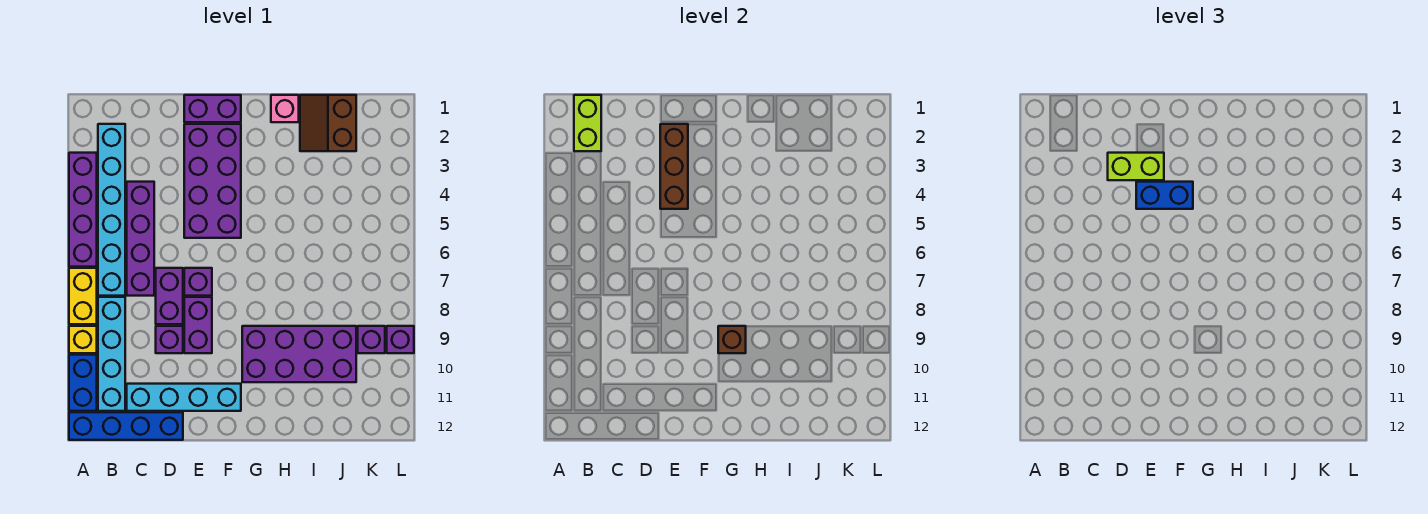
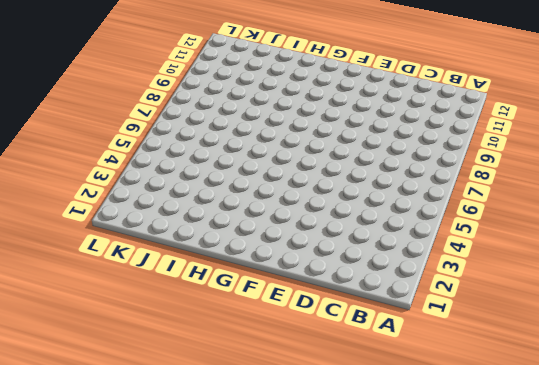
none -> purple 1x4 brick [69,153,97,267]
none -> yellow 1x2 brick [69,268,97,324]
none -> yellow 1x1 brick [69,326,97,353]

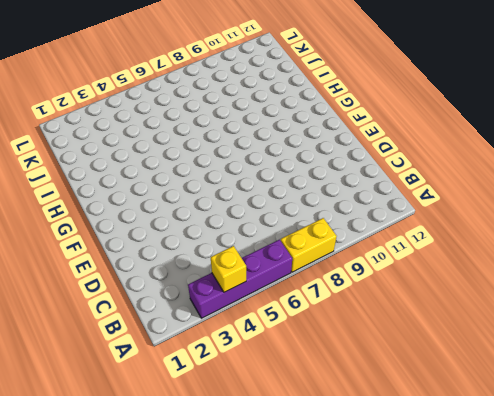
yellow 1x1 brick [211,246,246,292] -> yellow 1x1 brick moved to [69,326,97,353]
none -> blue 1x2 brick [69,355,97,411]
none -> blue 1x4 brick [69,412,183,440]
none -> cyan 1x6 brick [98,124,125,296]

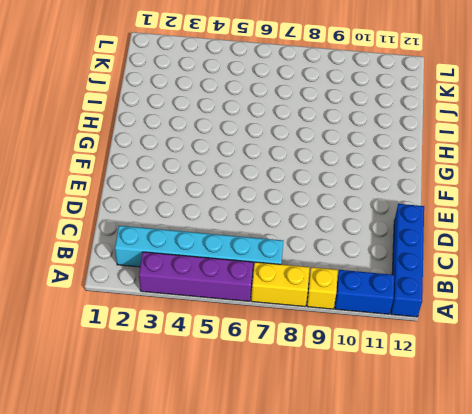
none -> cyan 1x4 brick [98,297,125,411]
none -> purple 1x4 brick [127,182,154,296]
none -> cyan 1x4 brick [127,384,241,411]

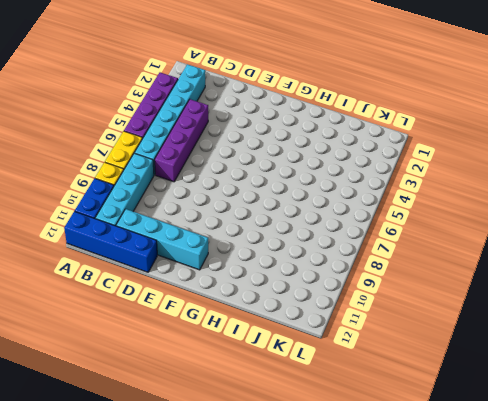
none -> purple 1x2 brick [156,268,183,324]
none -> purple 1x1 brick [156,326,183,353]
none -> purple 1x2 brick [184,95,241,122]

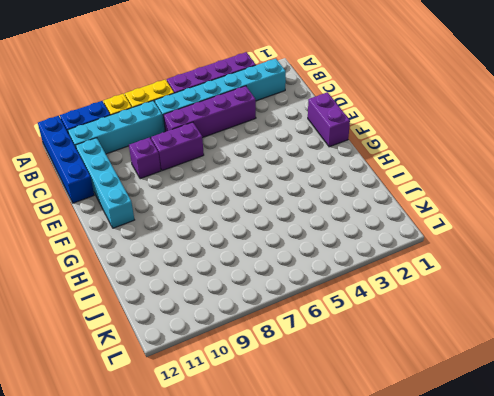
none -> purple 2x4 brick [184,124,241,238]
none -> purple 1x1 brick [184,268,212,296]
none -> purple 1x2 brick [184,297,212,353]

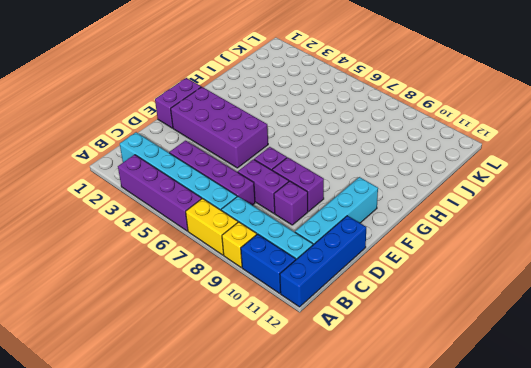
none -> purple 2x4 brick [242,326,356,382]
none -> pink 1x1 brick [271,95,299,122]
none -> brown 2x2 slope [300,95,356,151]

